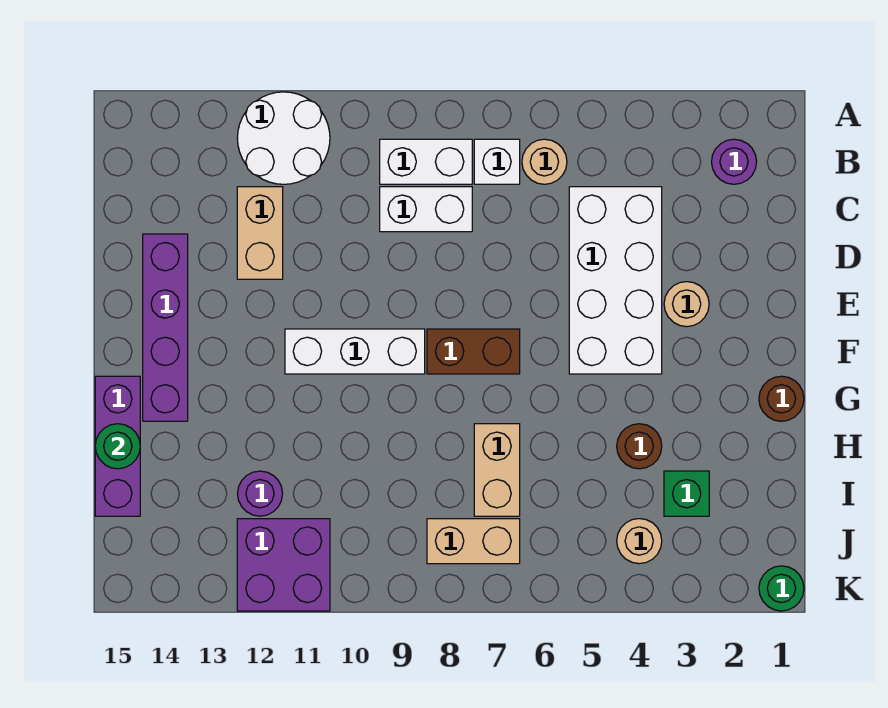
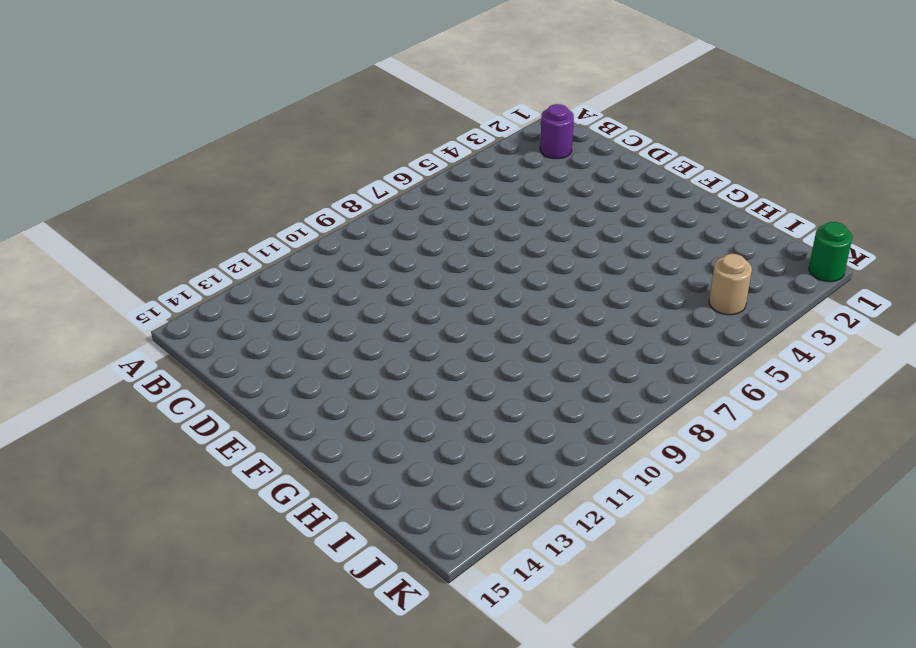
none -> white 2x2 round brick [237,92,330,184]
none -> tan 1x1 round brick [522,139,567,184]
none -> white 1x1 brick [474,139,520,184]

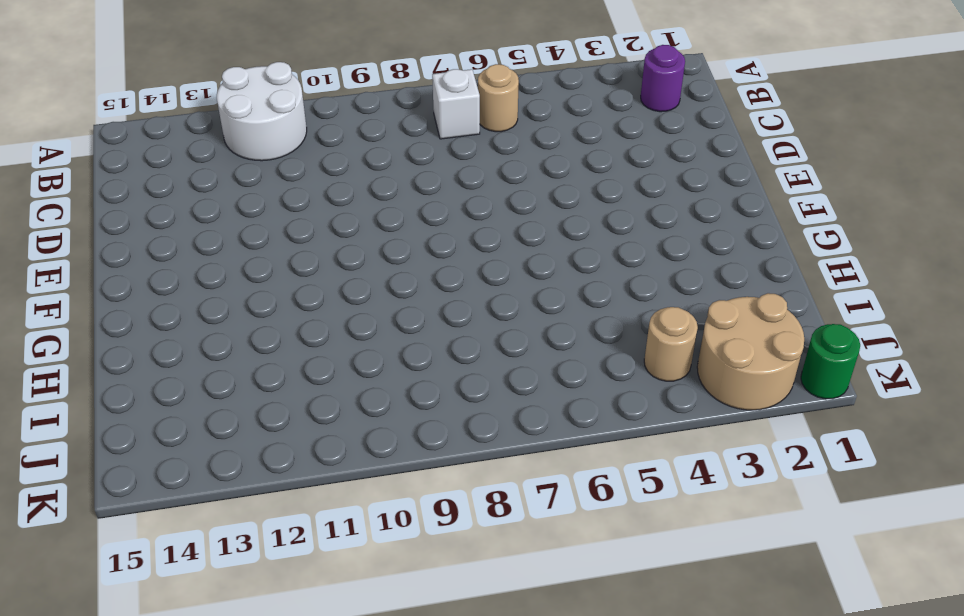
tan 2x2 round brick [697,293,804,410] -> none
none -> white 1x2 brick [380,139,472,184]
none -> white 2x4 brick [569,187,662,374]
none -> white 1x2 brick [380,187,472,232]

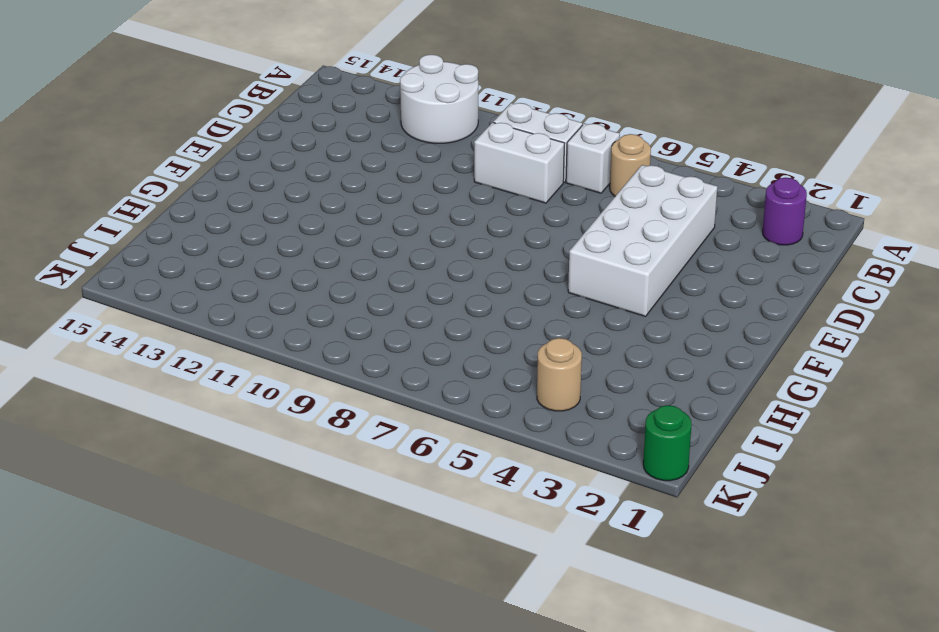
none -> tan 1x2 brick [237,187,283,279]
none -> purple 1x4 brick [143,234,188,421]
none -> tan 1x1 round brick [664,282,709,327]

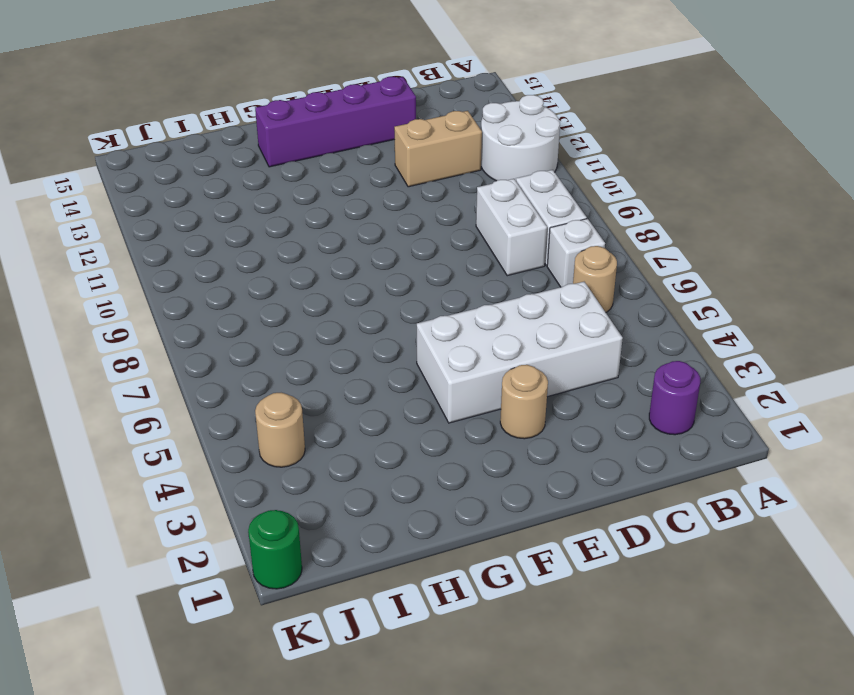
none -> brown 1x2 brick [427,329,520,374]
none -> white 1x3 brick [285,329,425,374]
none -> brown 1x1 round brick [759,376,804,421]

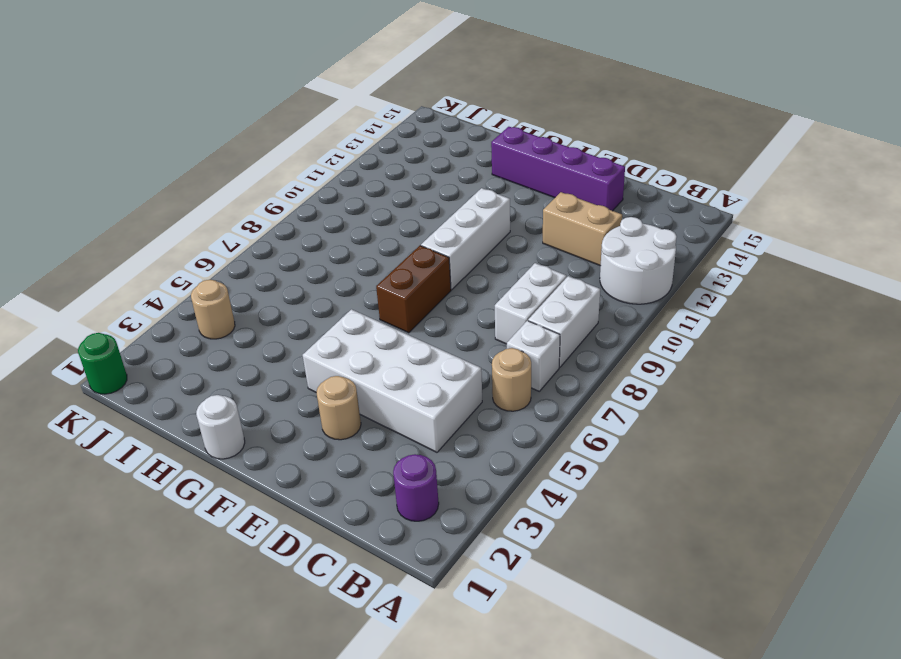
white 1x1 round brick [196,395,245,459] -> brown 1x1 round brick [759,376,804,421]
none -> purple 1x3 brick [95,376,140,516]
none -> brown 1x1 round brick [617,424,662,469]
none -> tan 1x2 brick [474,424,520,516]

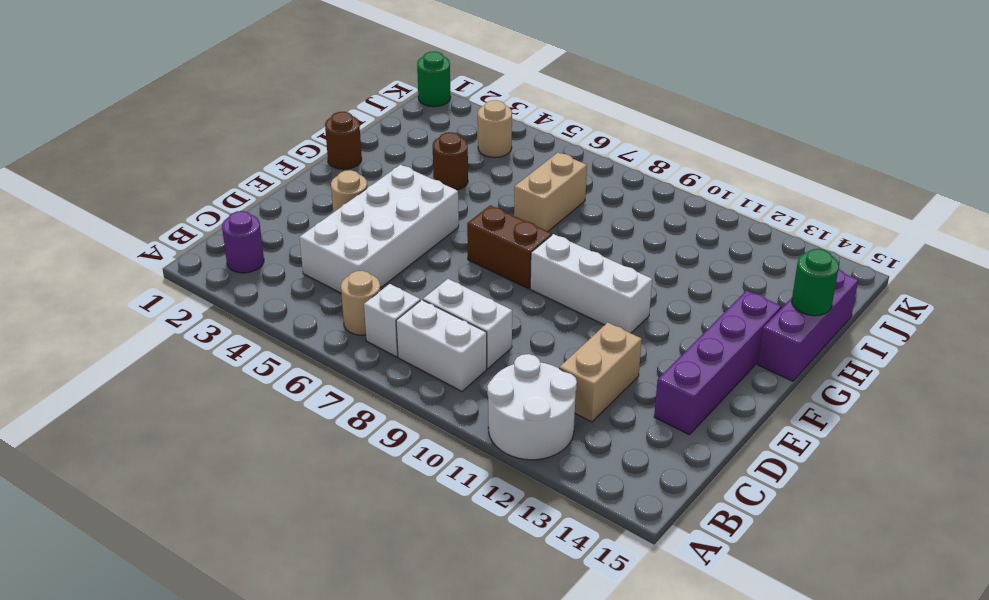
none -> green 1x1 brick [664,471,709,516]
none -> purple 1x1 round brick [237,471,283,516]
none -> tan 1x2 brick [427,519,520,564]

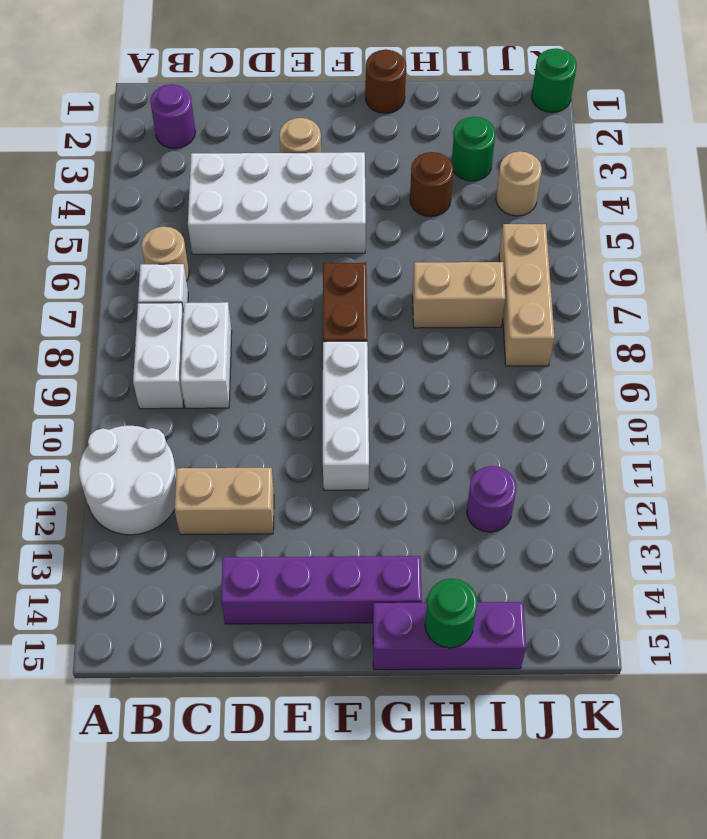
green 1x1 round brick [452,117,496,181] -> green 1x1 brick [664,471,709,516]
tan 1x3 brick [499,224,554,366] -> tan 1x2 brick [427,519,520,564]
none -> purple 2x2 brick [237,519,330,611]

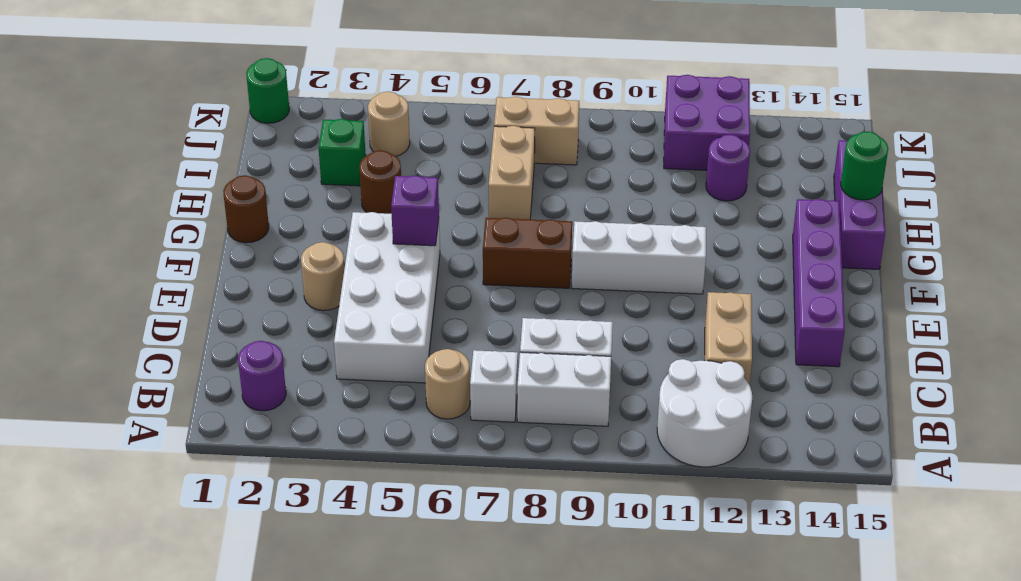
purple 1x1 brick [391,175,439,246] -> none

